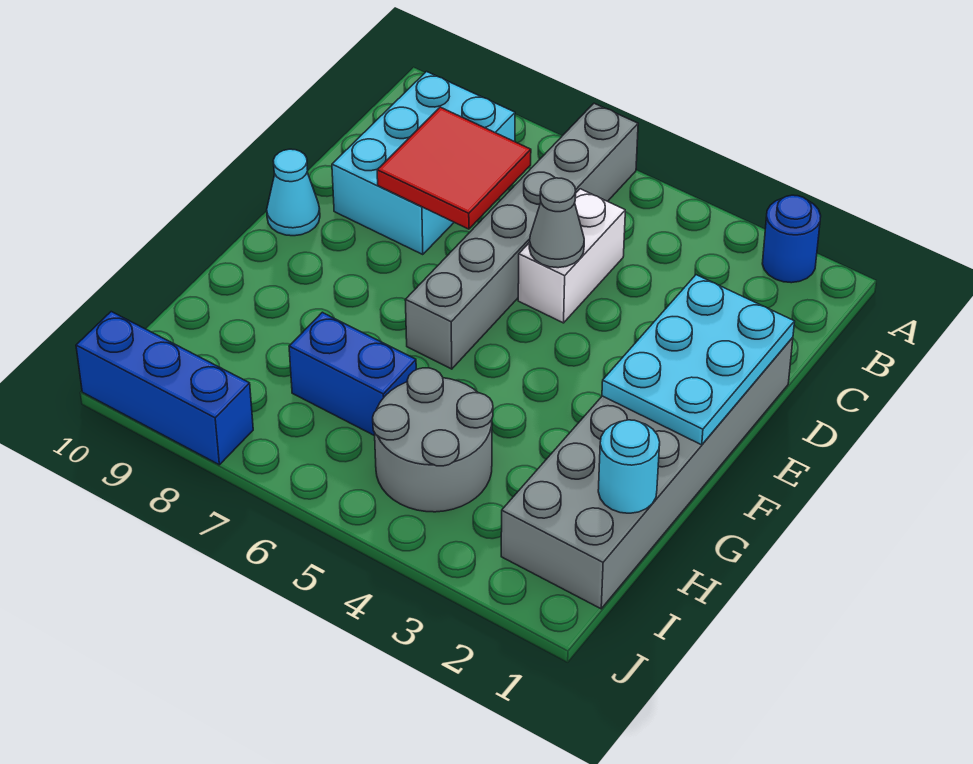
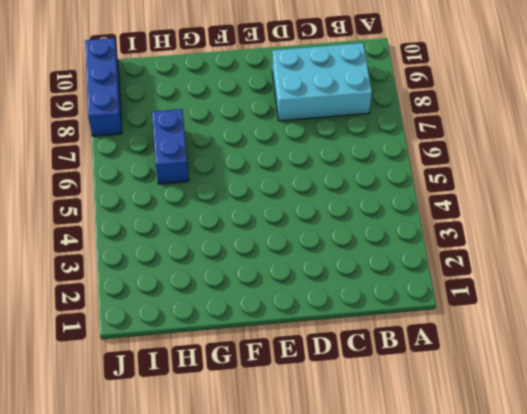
none -> blue 1x1 round brick [762,195,821,283]
none -> grey 1x6 brick [405,103,638,369]
none -> white 1x2 brick [518,189,625,323]

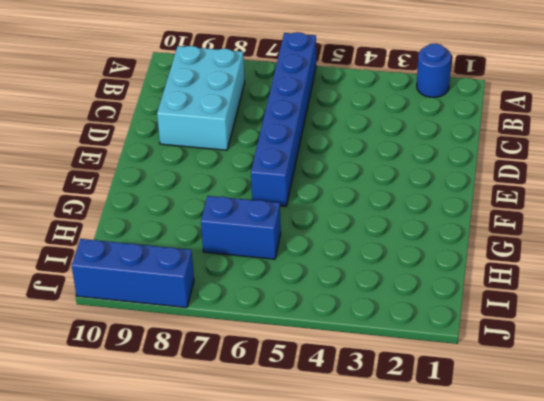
blue 1x6 brick [251,32,316,206] -> grey 1x6 brick [405,103,638,369]
none -> white 1x2 brick [518,189,625,323]
none -> grey 2x6 brick [501,337,793,609]
none -> cyan 1x1 cone [267,149,320,236]

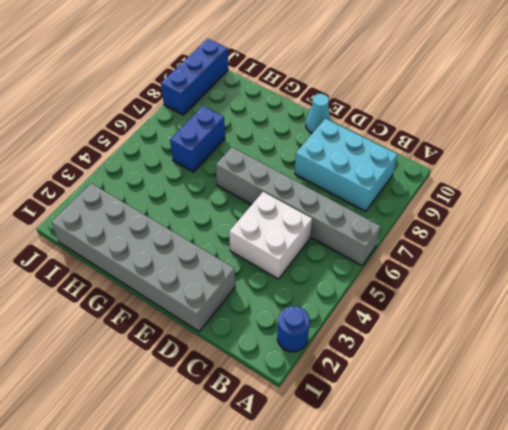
white 2x2 brick [229,192,312,279] -> white 1x2 brick [518,189,625,323]
none -> grey 2x2 round brick [373,368,493,512]
none -> red 2x2 tile [377,107,531,229]
none -> cyan 2x3 plate [602,275,795,445]

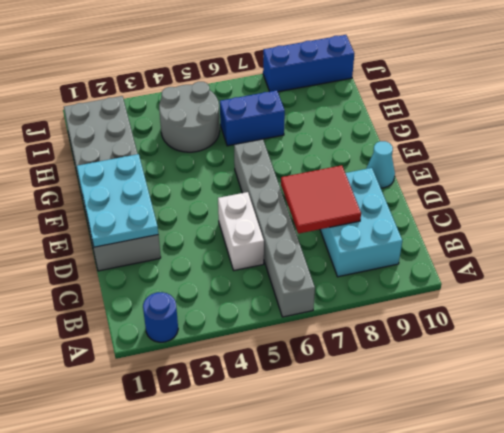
none -> grey 1x1 cone [529,178,584,268]
none -> cyan 1x1 round brick [598,420,660,513]

